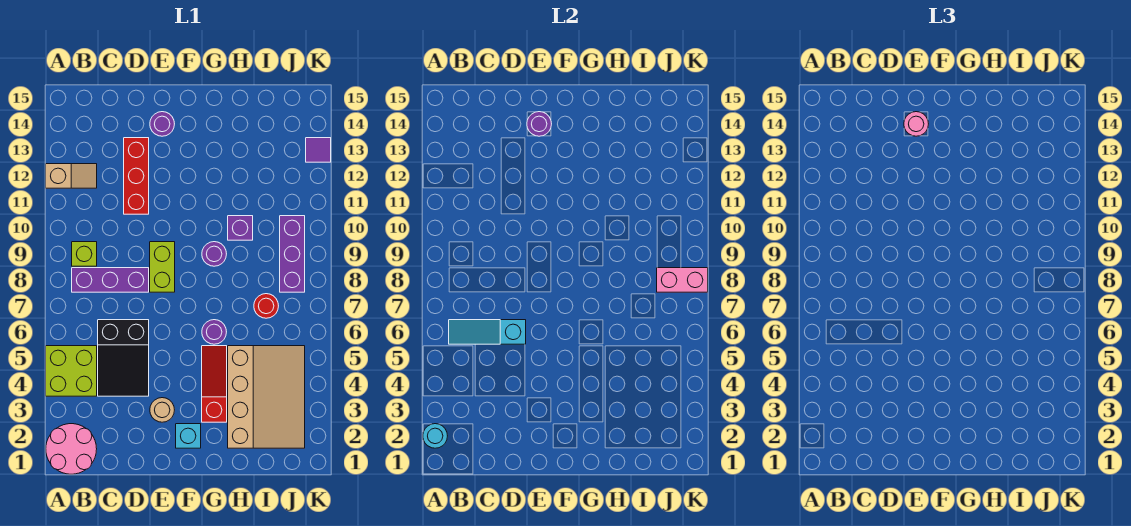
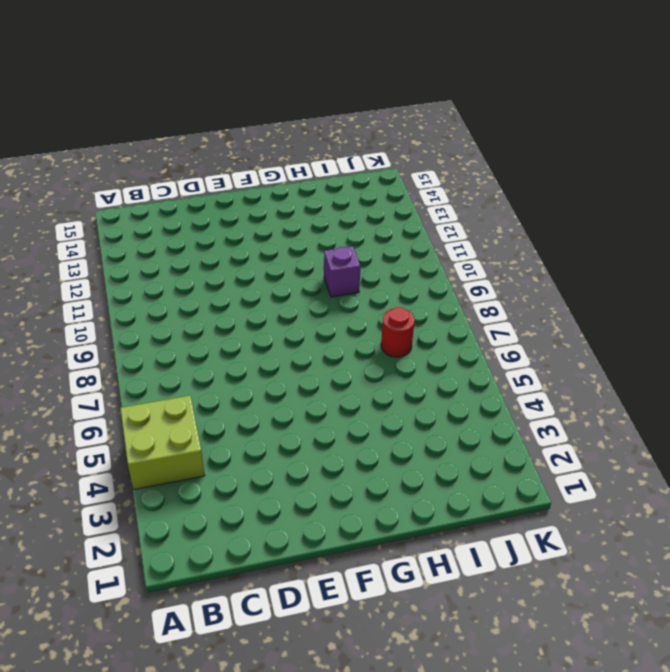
none -> pink 2x2 round brick [46,424,97,474]
none -> tan 1x2 slope [46,164,97,188]
none -> purple 1x3 brick [72,268,149,292]

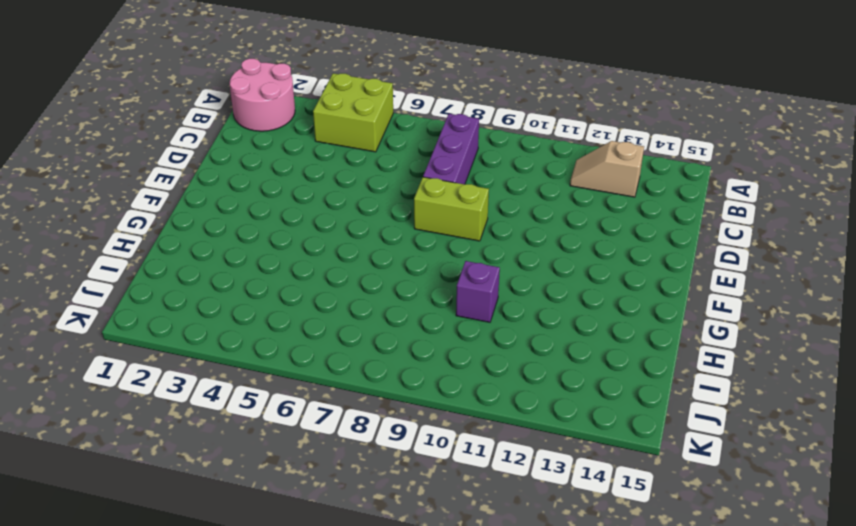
tan 1x2 slope [570,141,644,197] -> tan 1x2 slope turned to [46,164,97,188]
none -> lime 1x1 brick [72,242,97,266]
none -> black 2x3 slope [98,320,149,396]
none -> red 1x3 brick [124,138,149,214]

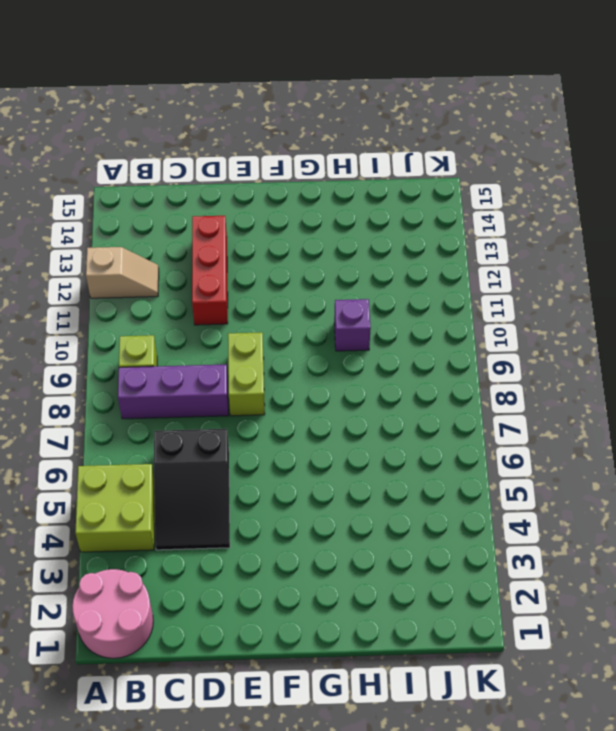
none -> tan 1x1 round brick [150,398,174,422]
none -> purple 1x1 round brick [150,112,174,136]
none -> cyan 1x1 brick [176,424,201,448]

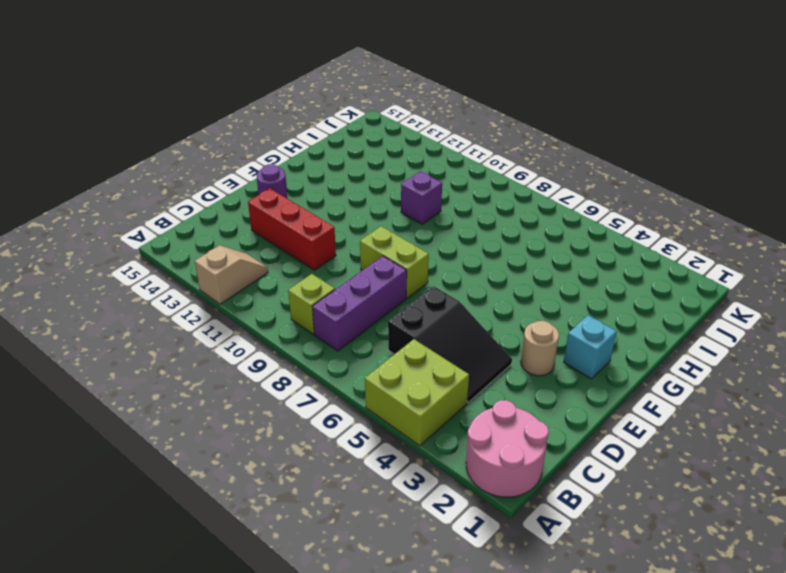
none -> red 1x3 slope [202,346,227,422]
none -> purple 1x1 round brick [202,320,226,344]
none -> purple 1x1 round brick [202,242,226,266]

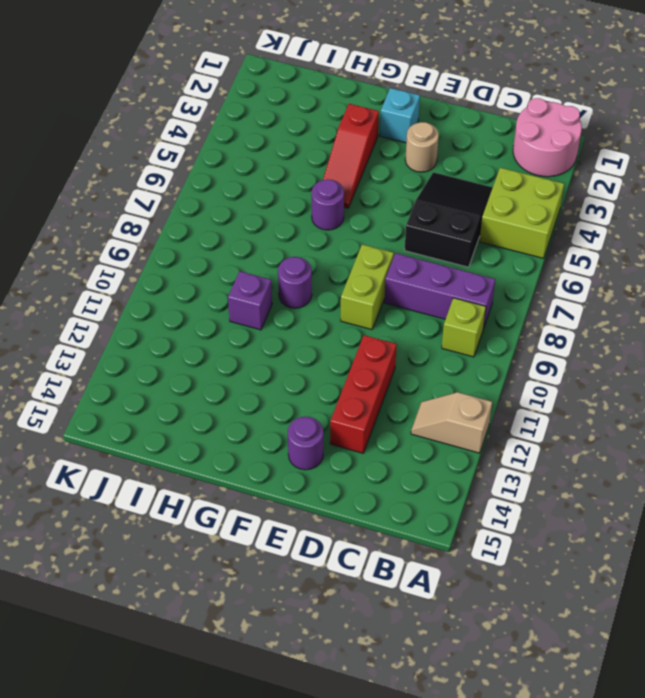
none -> tan 3x4 slope [228,346,305,448]
none -> red 1x1 round brick [254,294,278,318]
none -> purple 1x3 brick [280,216,305,292]

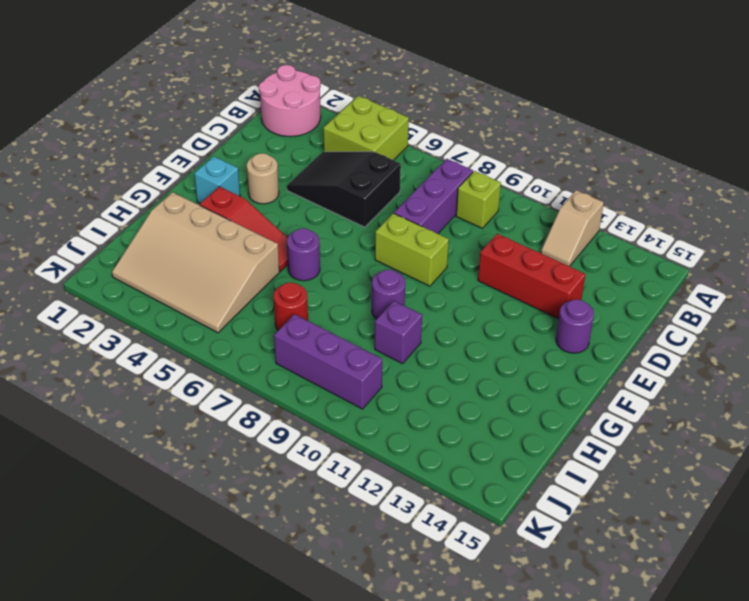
none -> purple 1x1 tile [306,138,331,162]
none -> cyan 1x1 round brick [423,424,447,448]
none -> cyan 1x3 slope [449,320,526,344]

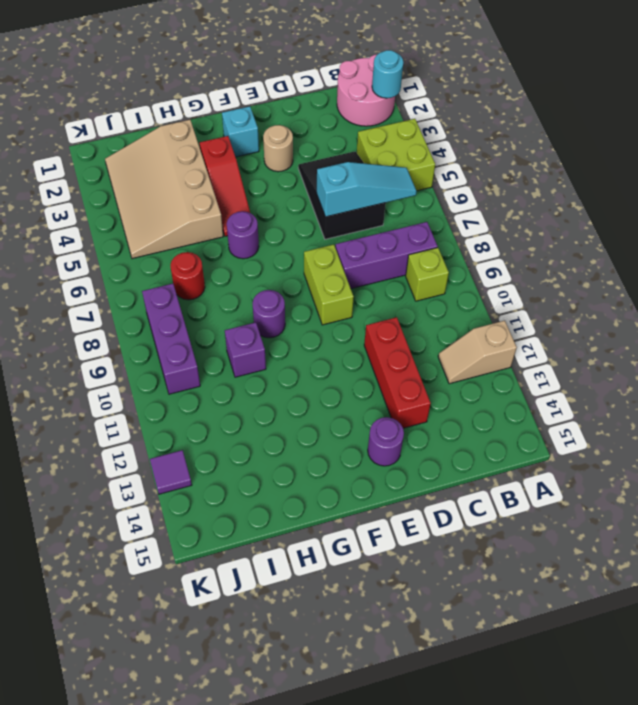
none -> purple 1x1 round brick [527,112,551,136]
none -> pink 1x2 brick [657,268,708,292]
none -> pink 1x1 round brick [904,112,928,136]

